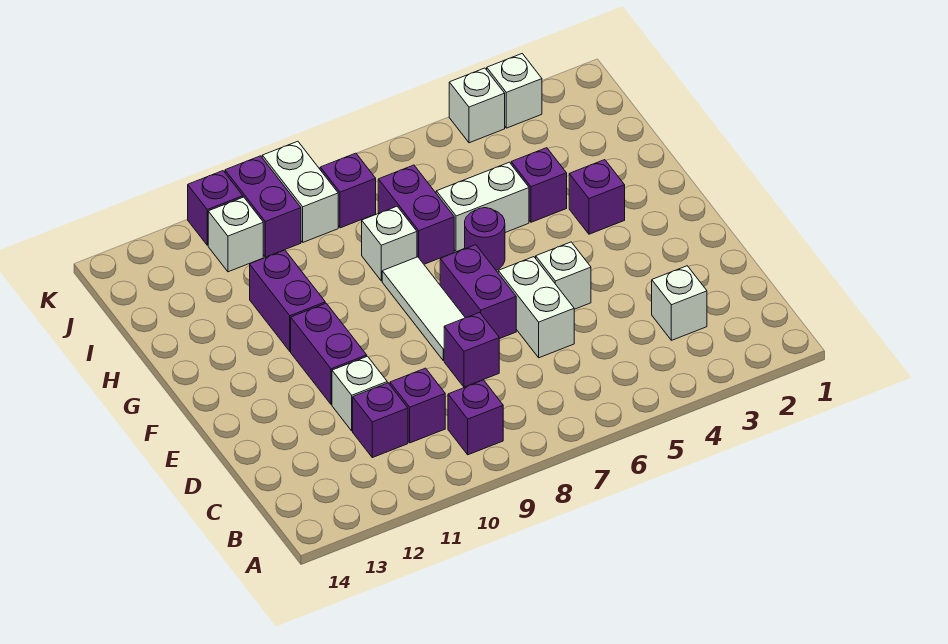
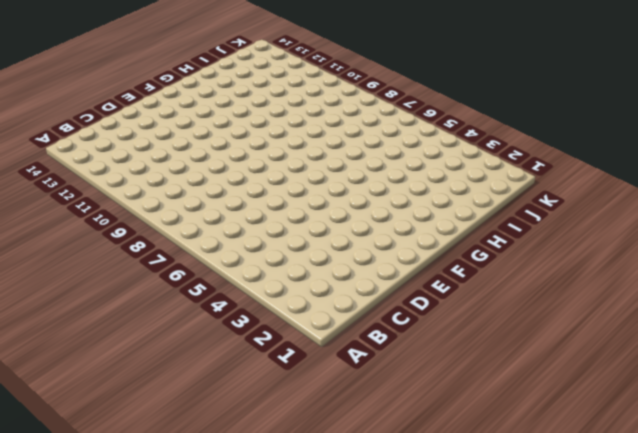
none -> purple 1x1 brick [448,380,503,455]
none -> white 1x1 brick [652,266,707,340]
none -> purple 1x1 brick [390,368,445,443]

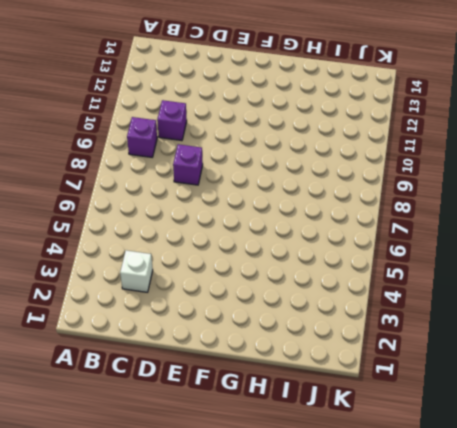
none -> purple 1x1 brick [353,383,408,458]
none -> white 1x2 brick [498,257,574,358]
none -> white 1x1 brick [332,356,387,431]

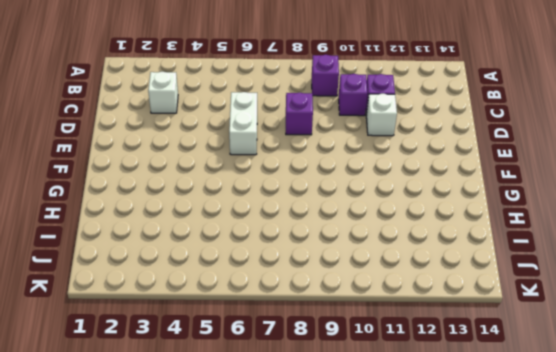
none -> white 1x1 brick [536,242,591,309]
none -> purple 1x2 brick [440,245,516,339]
none -> white 1x3 tile [382,257,465,360]

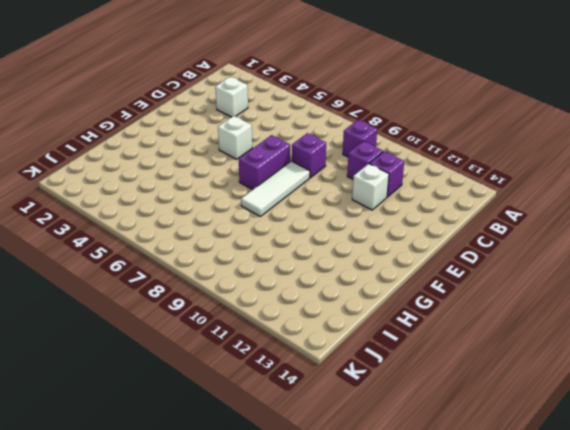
none -> white 1x2 brick [498,257,574,358]
none -> purple 1x2 brick [291,303,367,404]
none -> purple 1x1 brick [569,160,625,234]

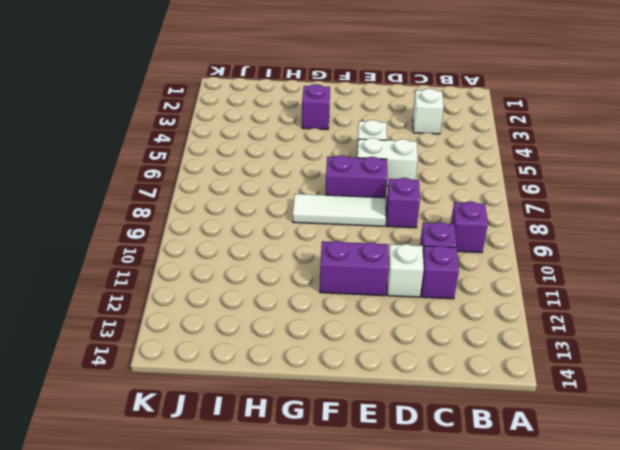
none -> purple 1x1 round brick [465,208,505,270]
none -> purple 1x2 brick [250,250,325,351]
none -> purple 1x1 brick [511,148,567,222]

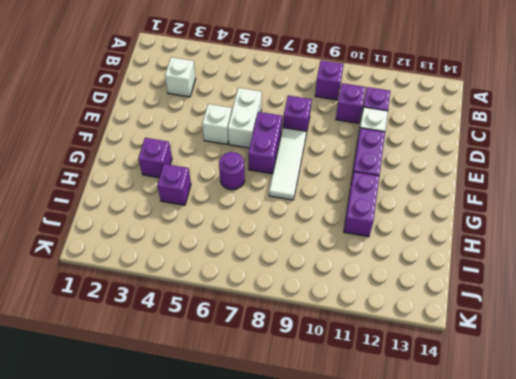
none -> white 1x2 brick [436,162,529,252]
none -> purple 1x2 brick [378,165,454,264]
none -> white 1x1 brick [362,206,417,281]

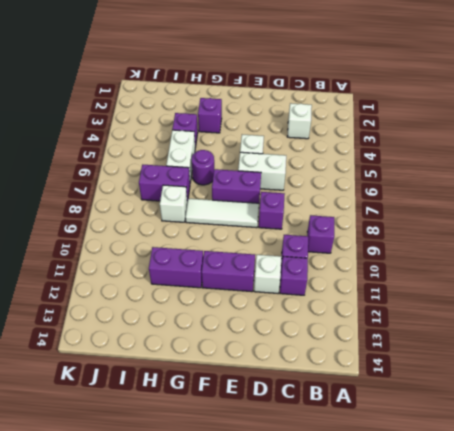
none -> purple 1x1 brick [320,153,376,228]
none -> white 1x2 brick [262,141,338,242]
none -> purple 1x2 brick [225,156,301,257]

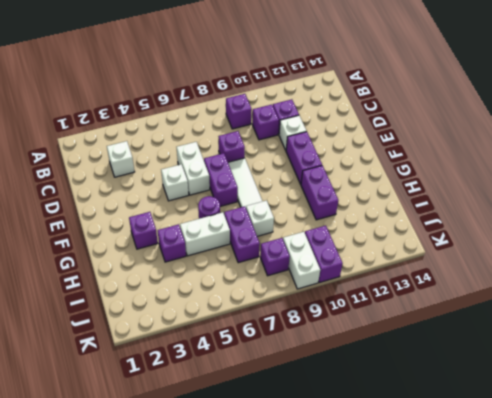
none -> white 1x1 brick [208,197,263,272]
none -> white 1x1 brick [487,54,542,128]
none -> white 1x1 brick [449,68,505,143]

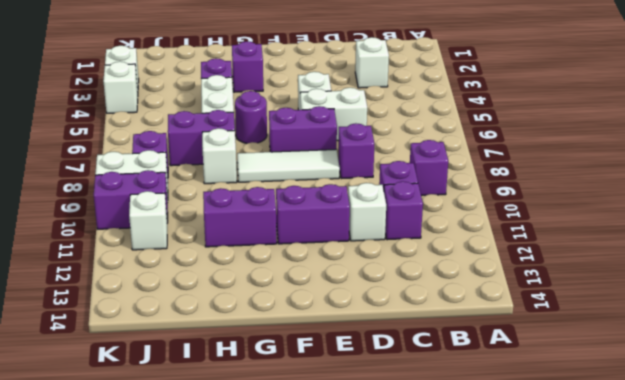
none -> purple 1x1 brick [188,171,243,245]

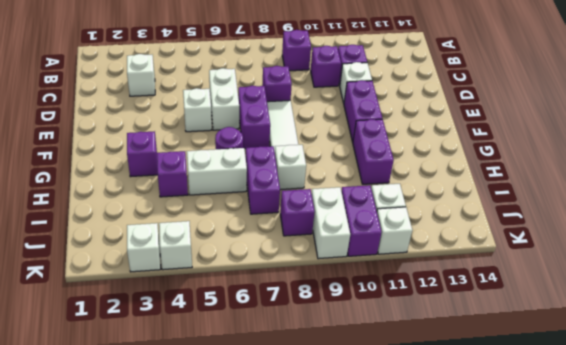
white 1x1 brick [377,207,412,254] -> purple 1x1 brick [188,171,243,245]

